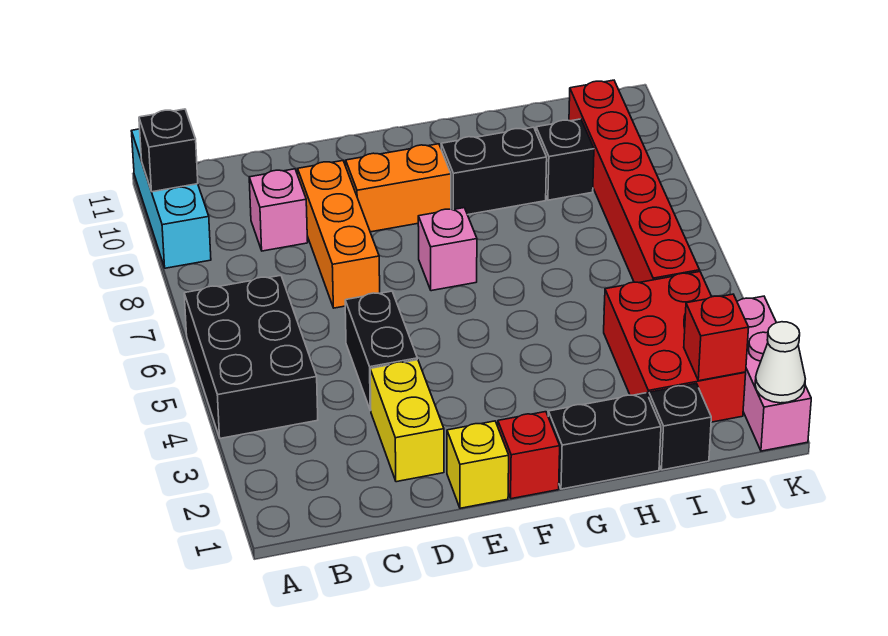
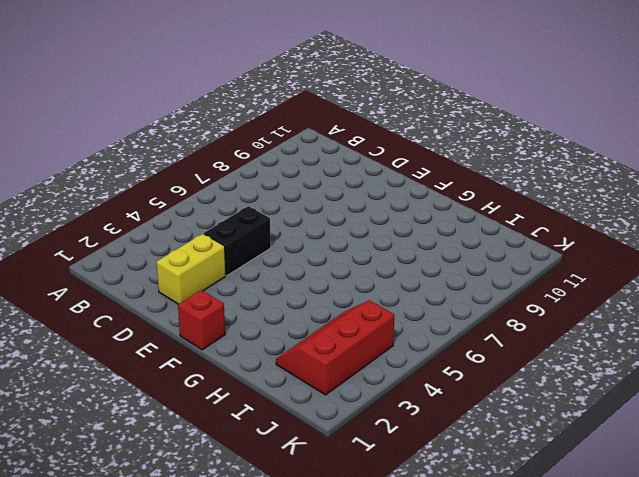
red 2x3 slope [276,300,394,395] -> red 2x3 brick [604,272,746,422]
none -> black 2x3 brick [184,275,318,438]
none -> cyan 1x3 brick [132,129,211,268]
none -> pink 1x1 brick [249,169,308,251]

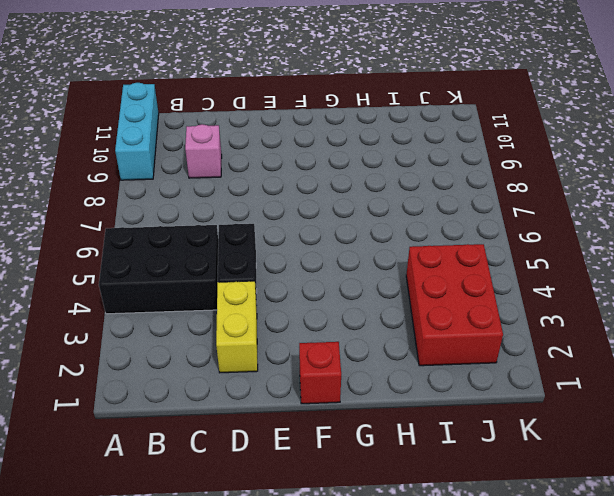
black 2x3 brick [99,225,218,314] -> black 2x3 brick turned to [184,275,318,438]
none -> orange 1x3 brick [298,161,380,308]
none -> yellow 1x1 brick [447,421,509,508]
none -> orange 1x2 brick [346,144,451,232]

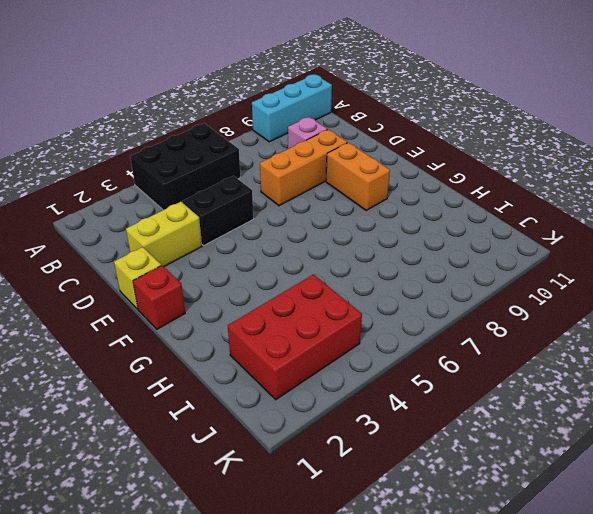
none -> pink 1x1 brick [418,208,477,291]
none -> black 1x2 brick [548,393,661,489]
none -> black 1x2 brick [441,127,547,215]

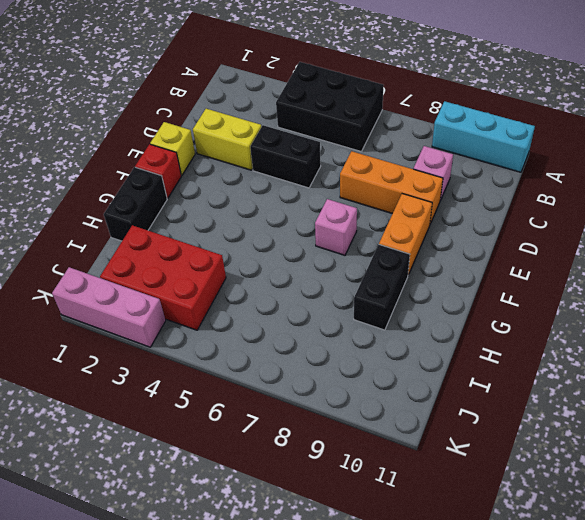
none -> black 1x1 brick [649,383,711,470]
none -> black 1x1 brick [536,119,594,200]
none -> red 1x6 brick [569,80,700,283]

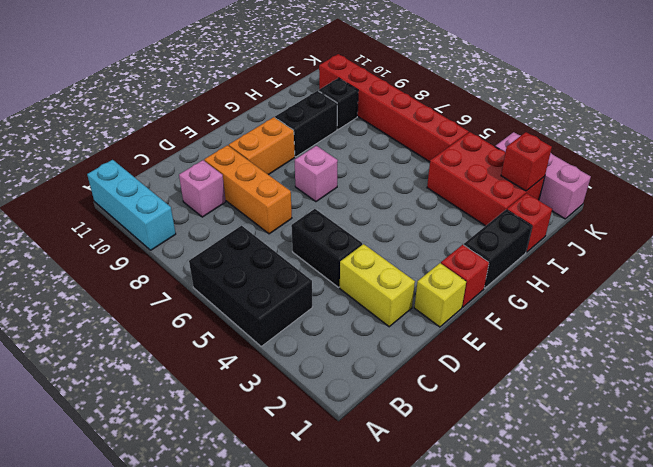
red 1x1 brick [507,193,552,252] -> black 1x1 brick [649,383,711,470]
none -> black 1x1 brick [139,109,198,192]
none -> white 1x1 cone [755,322,805,403]

